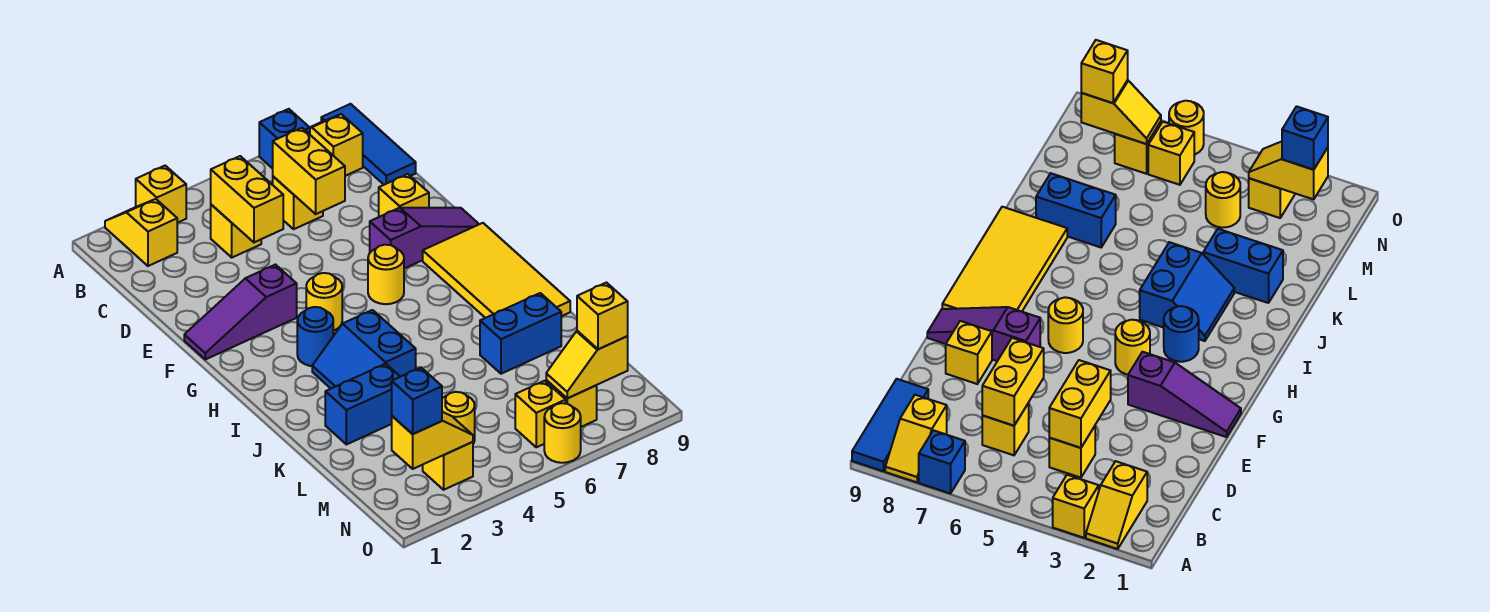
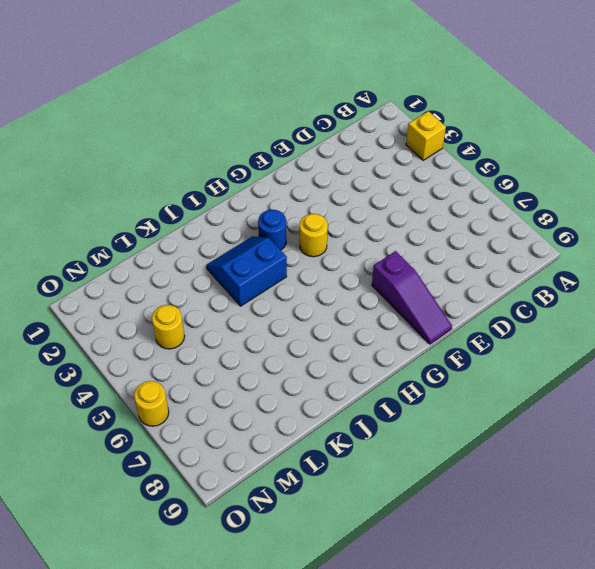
none -> yellow 1x2 slope [105,199,177,266]
none -> blue 1x1 brick [259,109,310,169]
none -> yellow 1x2 slope [310,114,363,176]

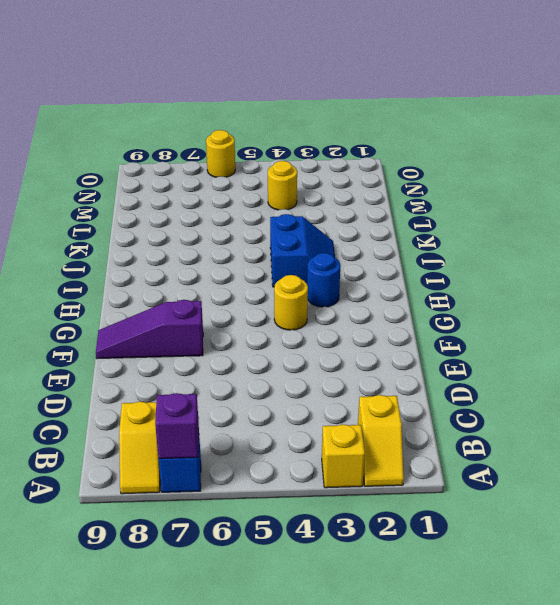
purple 1x1 brick [155,393,199,459] -> none
none -> blue 1x3 tile [321,104,416,185]
none -> yellow 1x1 brick [211,205,261,257]
none -> yellow 1x1 brick [273,176,323,229]

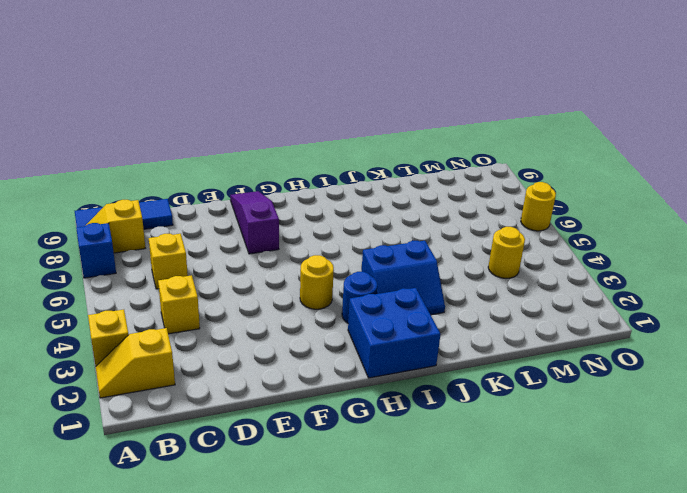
blue 2x2 brick [348,288,441,378] -> none
none -> yellow 1x1 brick [379,174,429,217]
none -> purple 1x3 slope [184,265,297,359]
none -> yellow 1x1 round brick [368,245,404,304]

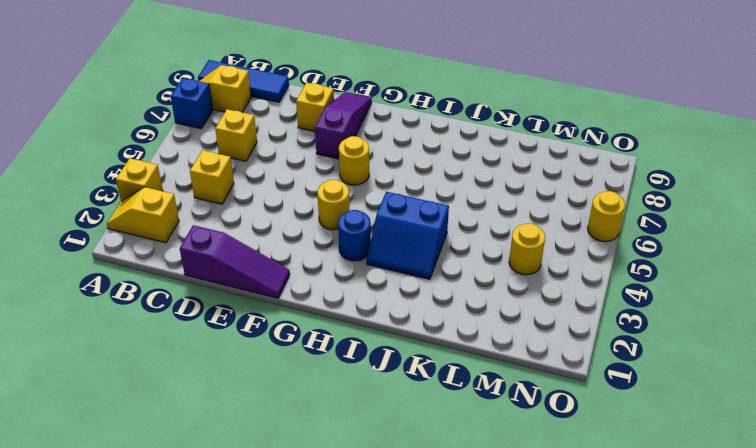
purple 1x3 slope [180,225,290,298] -> purple 1x3 slope turned to [184,265,297,359]
none -> yellow 2x4 tile [423,223,570,318]
none -> blue 1x2 brick [325,364,400,445]
none -> blue 1x2 brick [480,293,561,374]

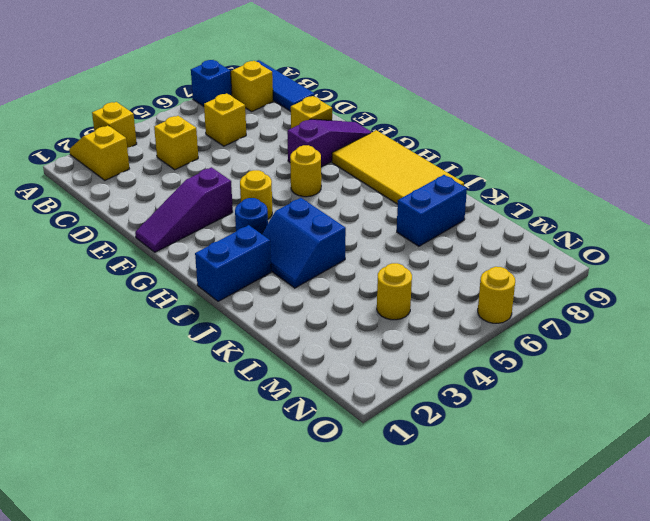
blue 1x2 brick [195,225,271,301] -> blue 1x2 brick moved to [325,364,400,445]
none -> yellow 1x1 brick [423,442,473,490]
none -> yellow 1x1 brick [515,381,566,447]
none -> yellow 1x1 brick [546,380,597,427]

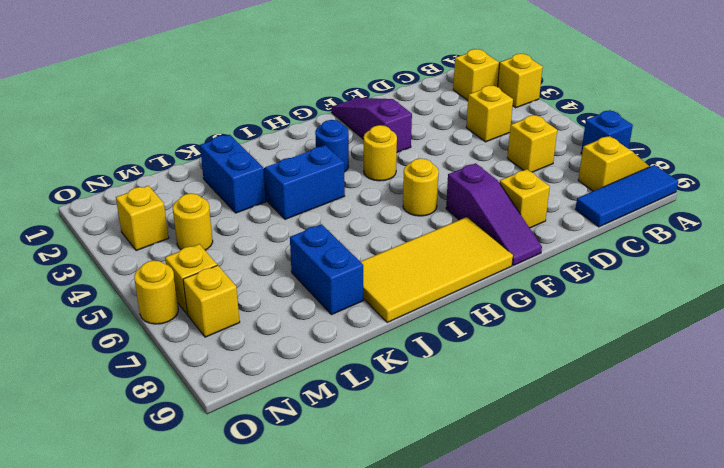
none -> yellow 1x2 brick [211,156,283,242]
none -> yellow 1x2 brick [273,128,345,214]
none -> yellow 1x2 slope [392,412,473,469]

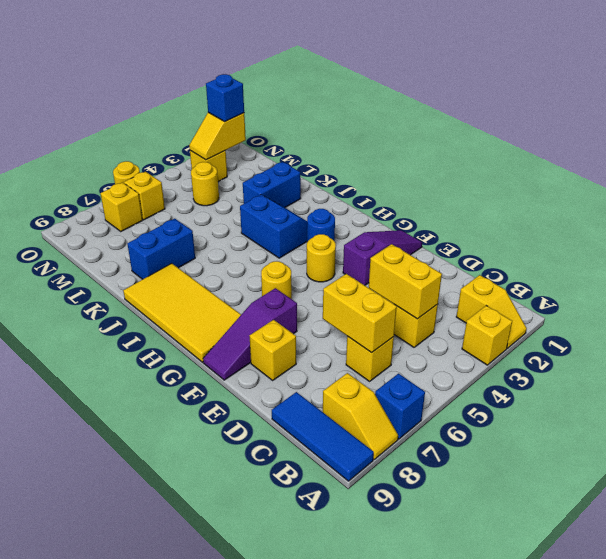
none -> yellow 1x2 slope [546,331,628,398]
none -> yellow 1x1 brick [577,283,628,349]

